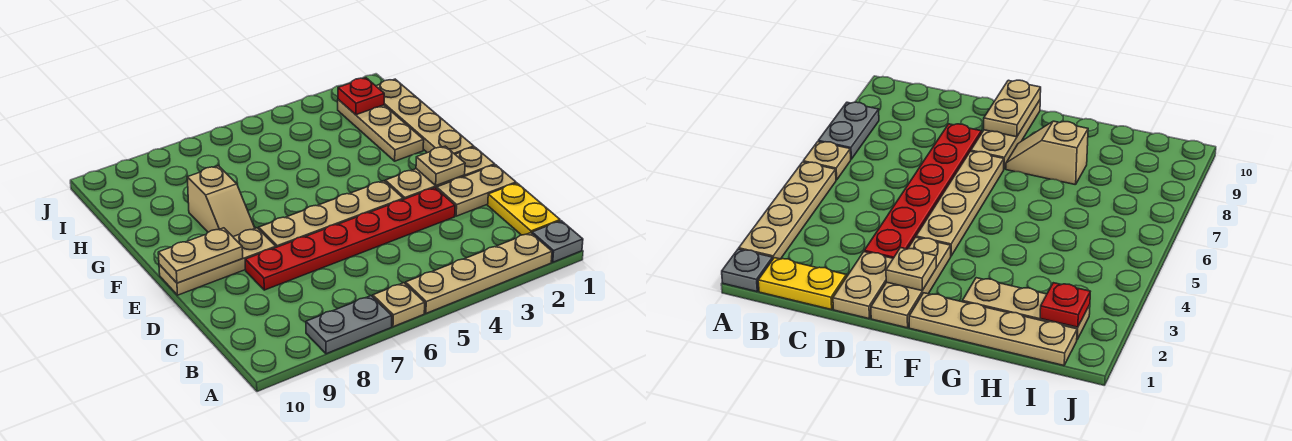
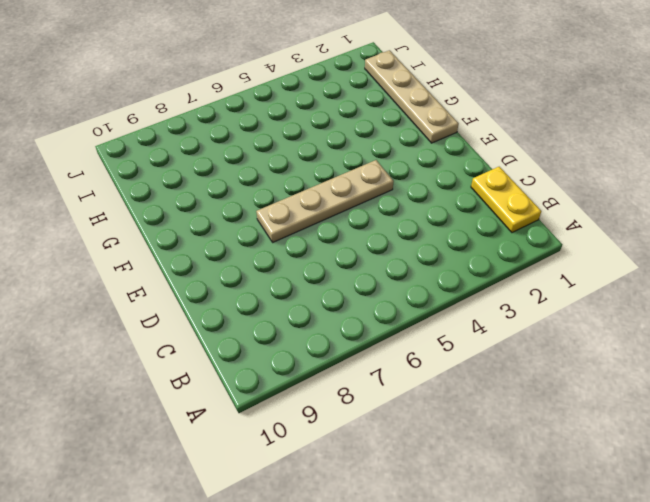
none -> grey 1x1 plate [532,221,583,262]
none -> tan 1x4 plate [406,233,552,313]
none -> tan 1x1 plate [372,283,425,327]

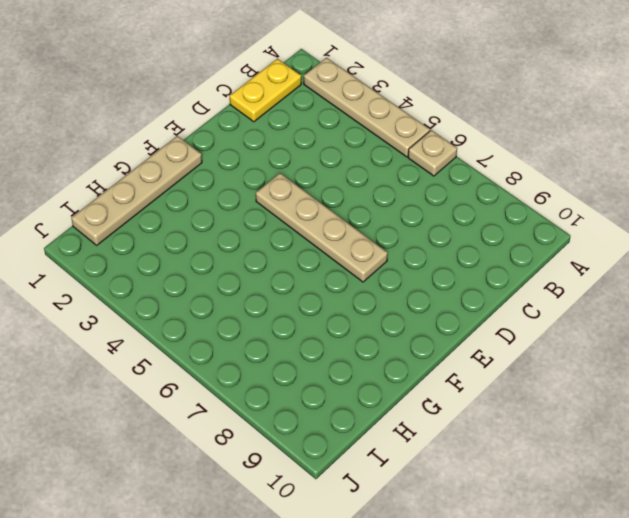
none -> grey 1x1 plate [532,221,583,262]
none -> grey 1x2 plate [306,296,392,354]
none -> tan 1x2 plate [437,165,516,216]

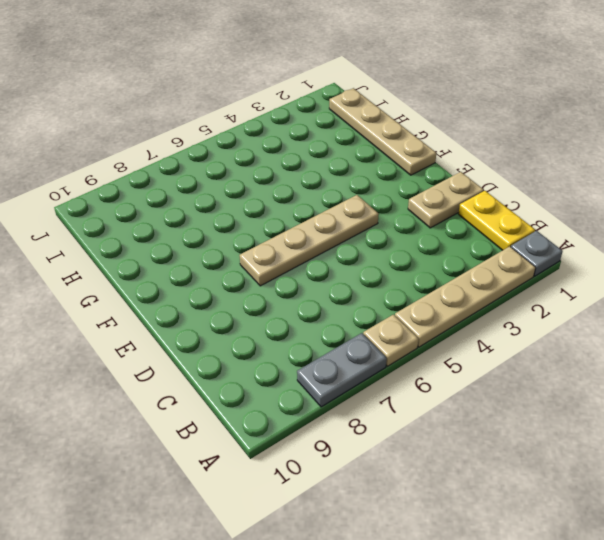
none -> red 1x6 plate [245,188,455,290]
none -> tan 1x3 plate [385,147,495,199]
none -> tan 1x3 plate [159,228,276,295]

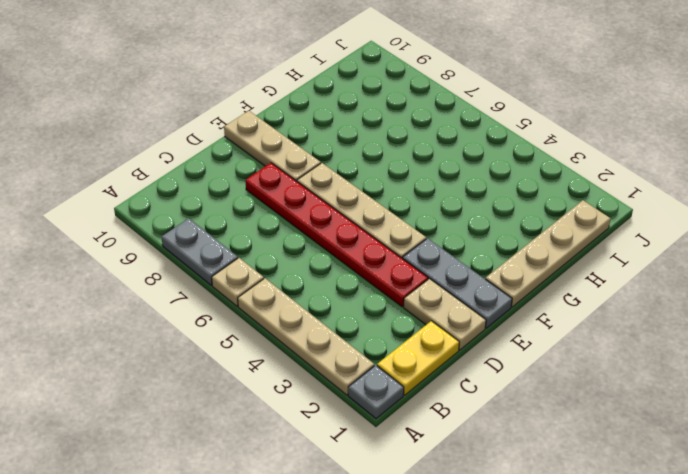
grey 1x3 plate [403,238,512,328] -> tan 1x3 plate [385,147,495,199]
none -> tan 1x2 slope [187,166,255,237]
none -> tan 1x3 plate [338,99,424,161]
none -> tan 1x1 plate [416,146,465,186]

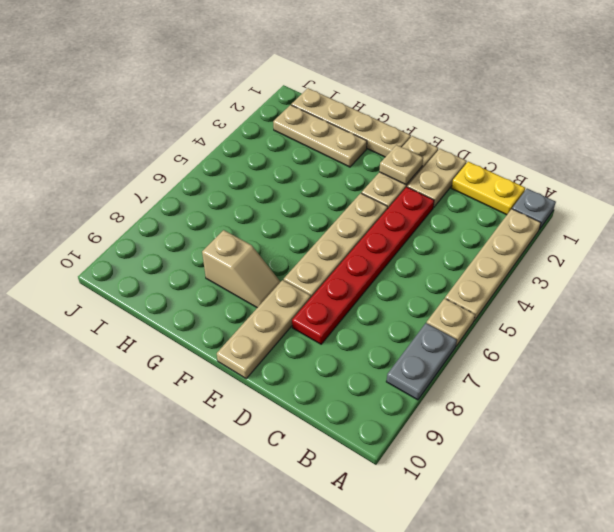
none -> tan 1x2 plate [158,228,243,283]
none -> red 1x1 plate [338,78,384,115]

